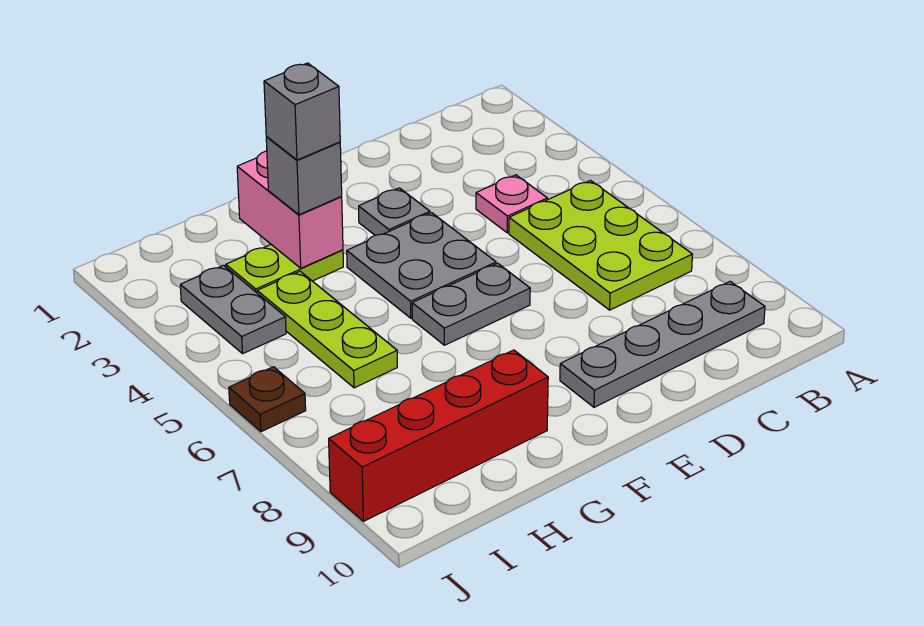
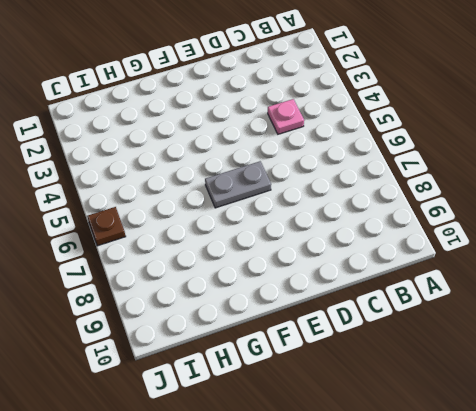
none -> lime 2x3 plate [509,181,692,310]
none -> grey 1x4 plate [560,282,765,407]
none -> grey 1x1 plate [359,188,430,235]

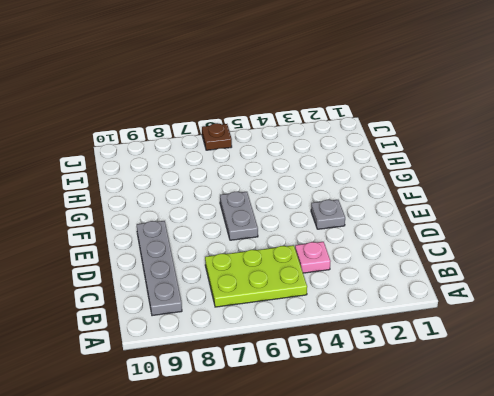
none -> grey 2x2 plate [347,213,496,318]
none -> lime 1x2 plate [226,245,343,293]
none -> red 1x4 brick [329,350,548,521]

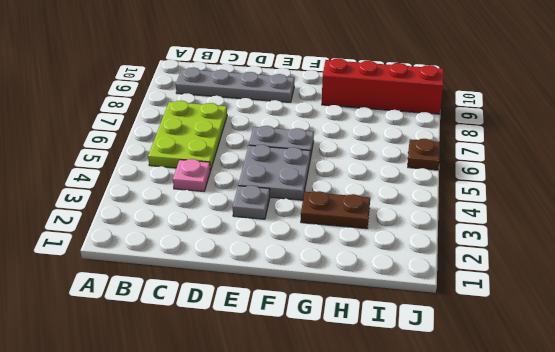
brown 1x2 plate [301,191,370,229] -> lime 1x2 plate [226,245,343,293]
none -> lime 1x3 plate [257,271,397,388]
none -> grey 1x2 plate [180,265,286,354]
none -> pink 1x2 brick [237,151,343,268]

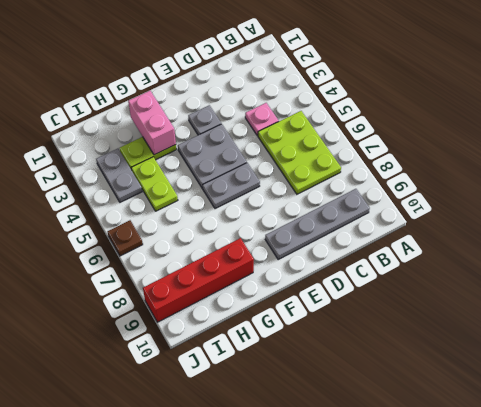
lime 1x2 plate [131,157,178,211] -> lime 1x3 plate [257,271,397,388]
none -> grey 1x1 brick [266,137,342,215]
none -> grey 1x1 brick [264,63,340,160]

